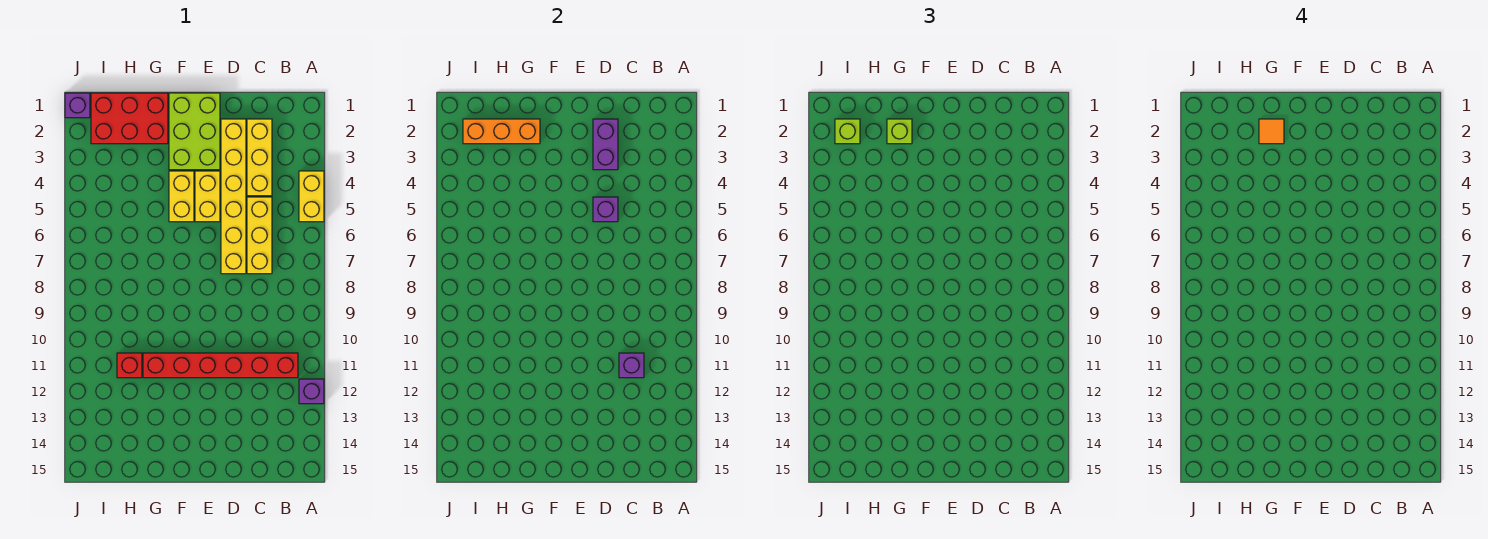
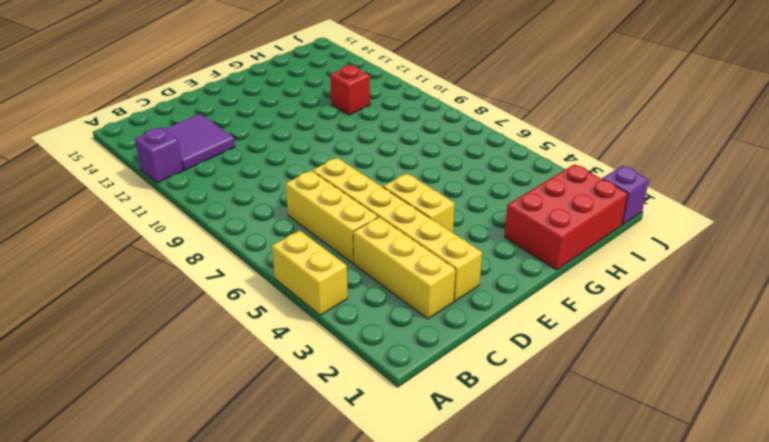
purple 2x2 tile [164,114,235,170] -> none
none -> red 1x6 brick [143,353,298,378]
none -> lime 2x3 brick [169,93,220,170]
none -> yellow 1x2 brick [169,171,194,222]

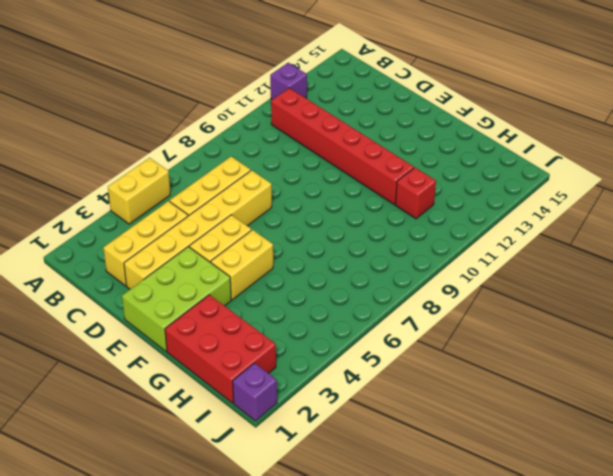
none -> purple 1x1 brick [619,353,644,378]
none -> purple 1x2 brick [593,119,618,170]
none -> purple 1x1 brick [593,197,618,222]

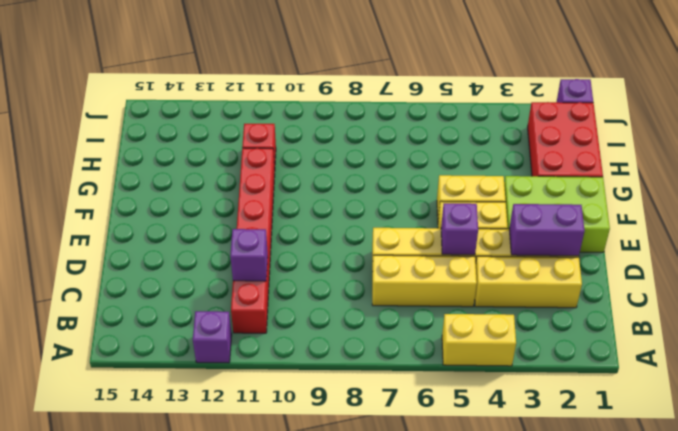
none -> orange 1x3 brick [463,119,540,144]
none -> lime 1x1 brick [887,119,912,144]
none -> lime 1x1 brick [835,119,860,144]

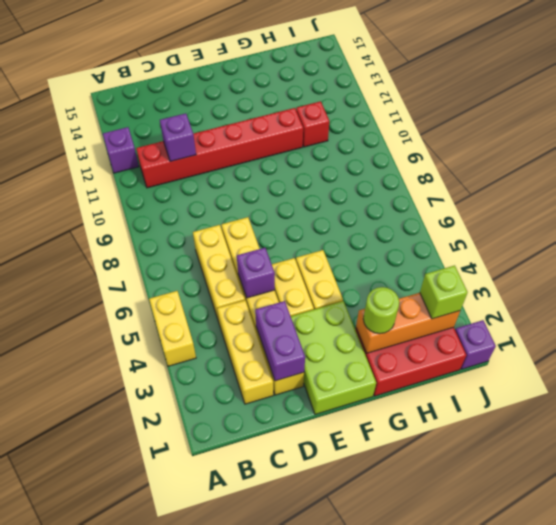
lime 1x1 round brick [363,287,399,334] -> lime 1x1 brick [887,119,912,144]
none -> orange 1x1 tile [1259,119,1284,144]

